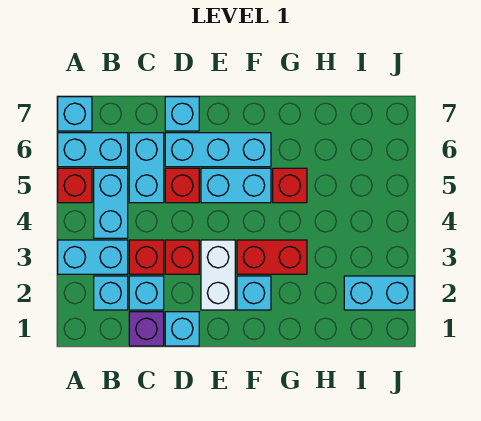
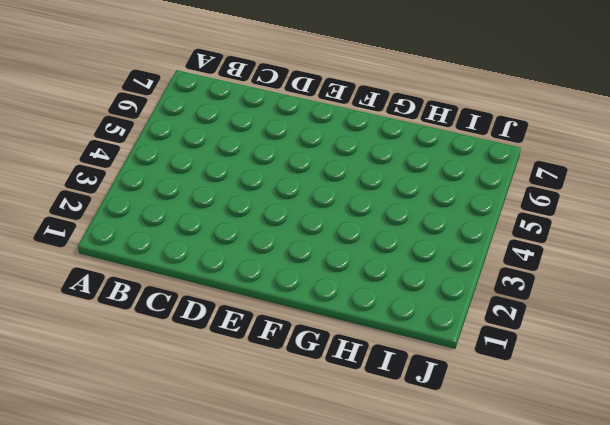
none -> cyan 1x2 brick [58,240,128,274]
none -> red 1x1 brick [58,168,92,203]
none -> cyan 1x2 brick [58,133,128,167]

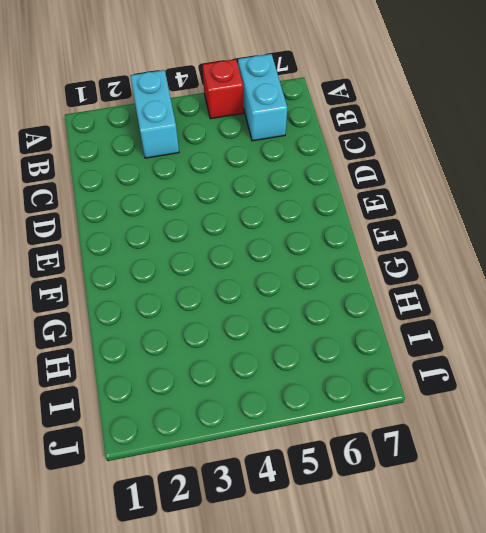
none -> cyan 1x1 brick [58,97,92,131]
none -> cyan 1x1 brick [94,276,128,310]
none -> cyan 1x2 brick [94,168,128,238]

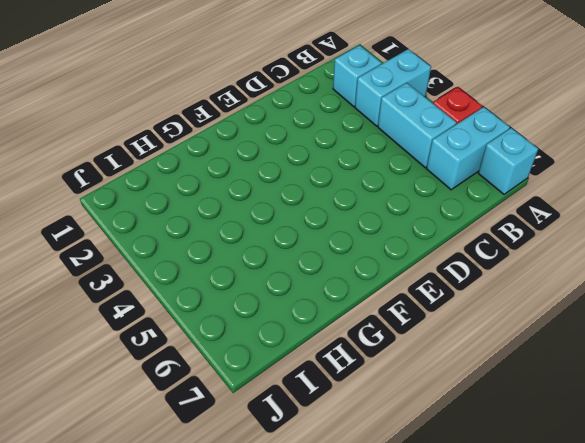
none -> purple 1x1 brick [129,312,164,346]
none -> cyan 1x1 brick [129,276,164,310]
none -> red 1x1 brick [129,240,164,274]

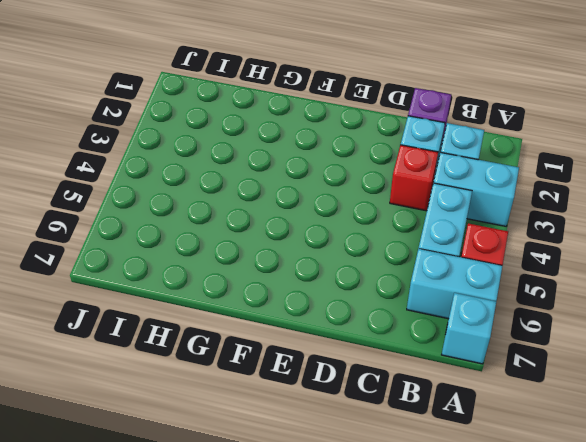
none -> cyan 1x2 brick [129,133,164,203]
none -> cyan 1x1 brick [165,312,199,346]
none -> red 1x1 brick [165,240,199,274]

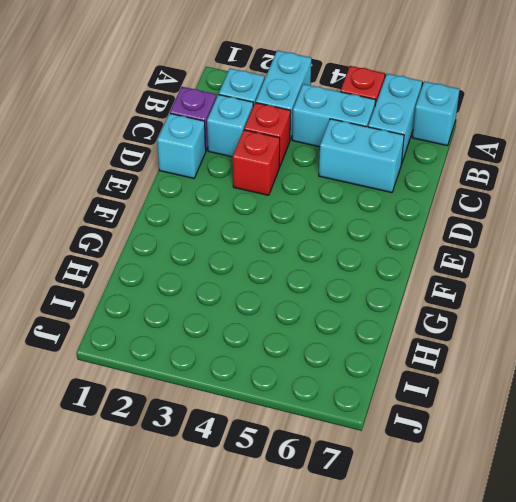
none -> red 1x1 brick [165,168,199,203]
none -> cyan 1x3 brick [165,133,271,167]
none -> cyan 1x1 brick [165,97,199,131]

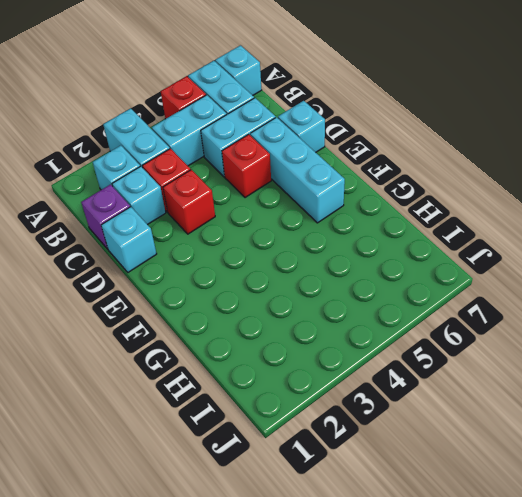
none -> white 1x2 brick [201,240,235,310]
none -> cyan 1x2 brick [201,168,271,203]
none -> cyan 1x1 brick [237,276,271,310]

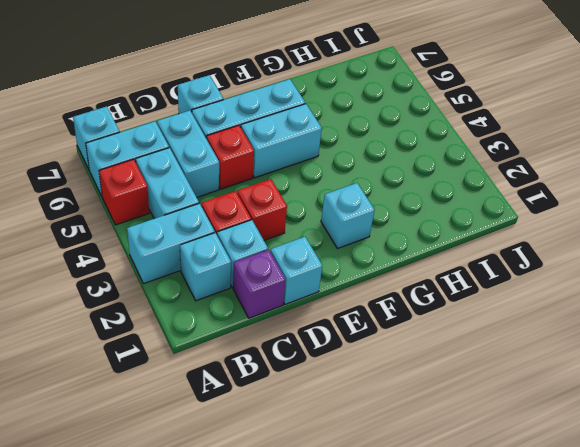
none -> white 1x2 brick [201,240,235,310]
none -> red 1x2 brick [237,240,307,274]
none -> red 1x1 brick [273,168,307,203]

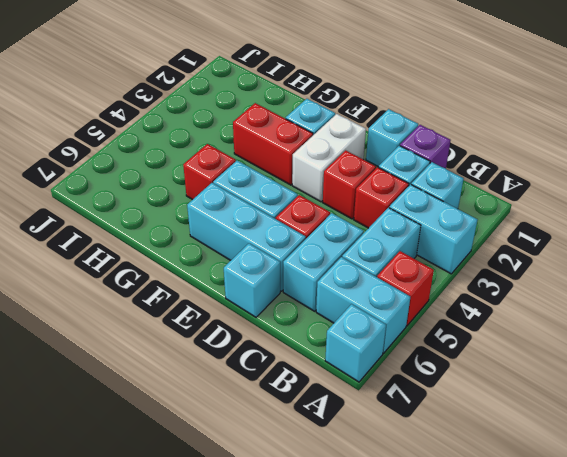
none -> cyan 1x2 brick [344,276,414,310]

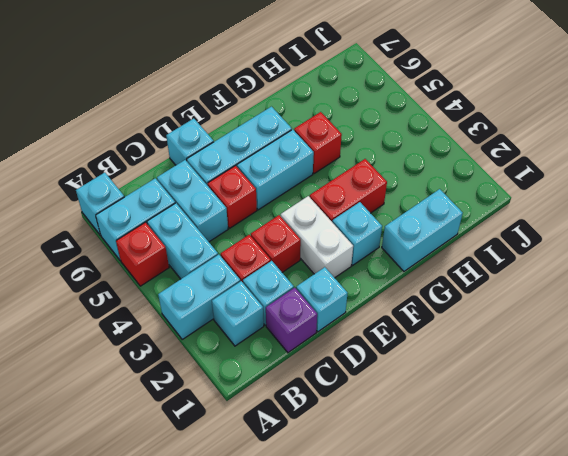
cyan 1x2 brick [382,189,463,271] -> cyan 1x2 brick moved to [344,276,414,310]

